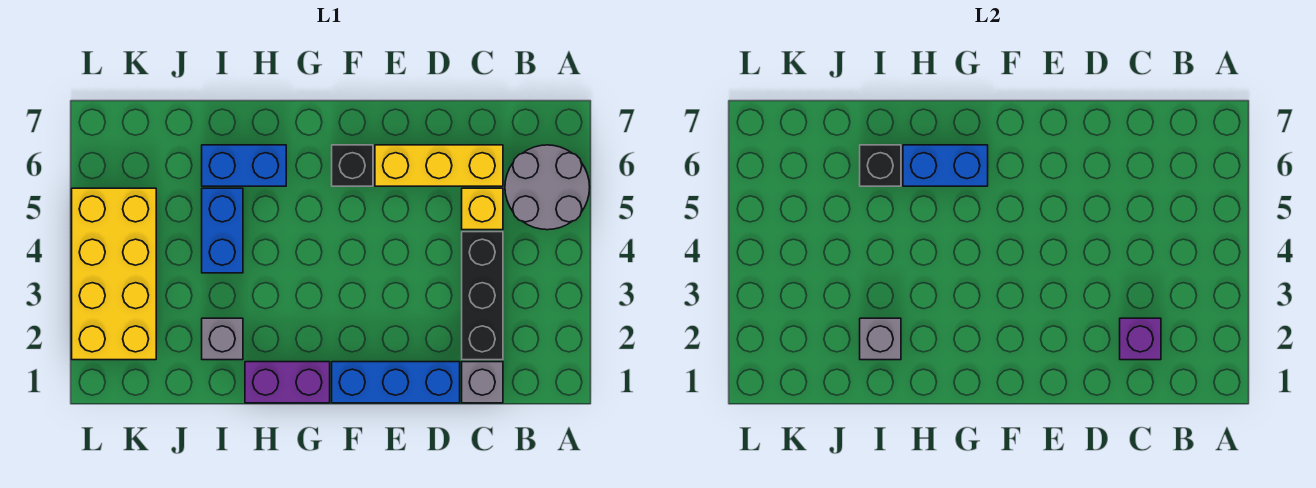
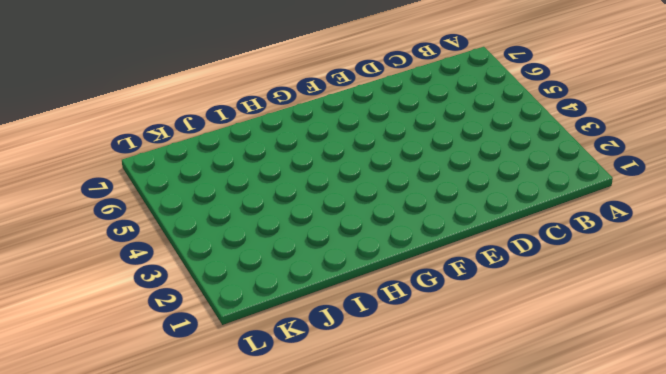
none -> grey 2x2 round brick [505,145,590,230]
none -> grey 1x1 brick [462,362,503,403]
none -> black 1x3 brick [462,232,503,360]

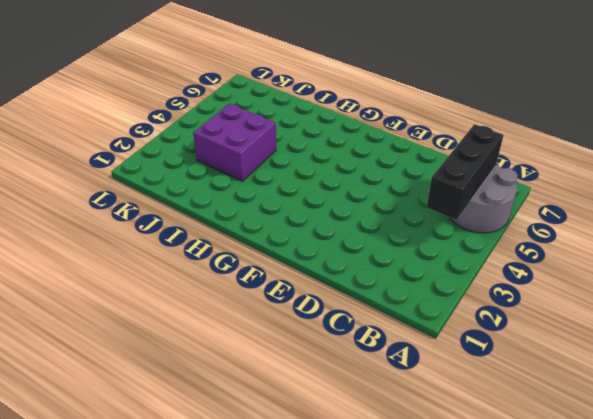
black 1x3 brick [427,124,503,220] -> black 1x3 brick moved to [462,232,503,360]
purple 2x2 brick [193,104,276,181] -> blue 1x2 brick [202,188,243,273]
none -> grey 1x1 brick [462,362,503,403]
none -> yellow 1x1 brick [462,188,503,230]
none -> yellow 1x3 brick [375,145,503,186]

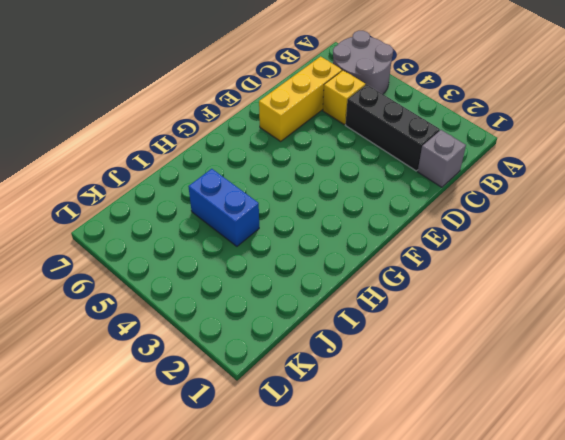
none -> blue 1x3 brick [332,362,460,403]
none -> black 1x1 brick [332,145,373,186]
none -> purple 1x2 brick [245,362,330,403]

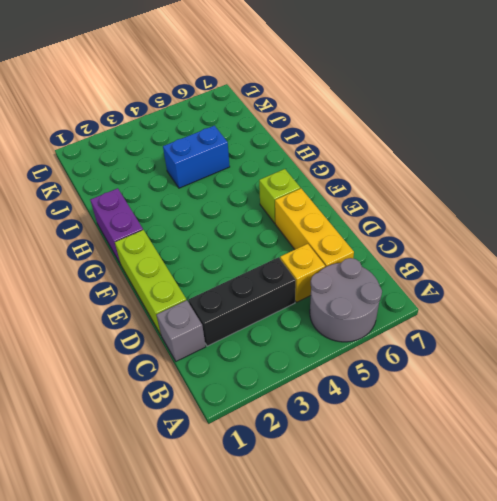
lime 1x3 brick [115,230,186,335] -> blue 1x3 brick [332,362,460,403]
lime 1x1 brick [259,169,300,223] -> black 1x1 brick [332,145,373,186]
none -> blue 1x2 brick [202,145,286,186]
none -> grey 1x1 brick [202,318,243,360]
none -> yellow 2x4 brick [72,188,156,360]

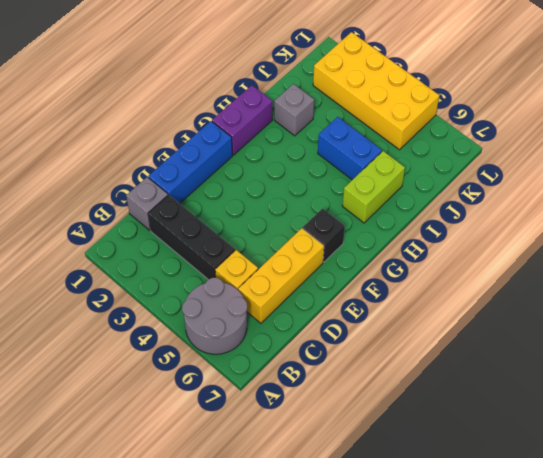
lime 1x2 brick [343,151,405,223] -> blue 1x2 brick [202,145,286,186]
none -> purple 1x1 brick [1120,318,1161,360]
none -> blue 1x2 brick [903,145,988,186]
none -> grey 1x1 brick [860,318,901,360]

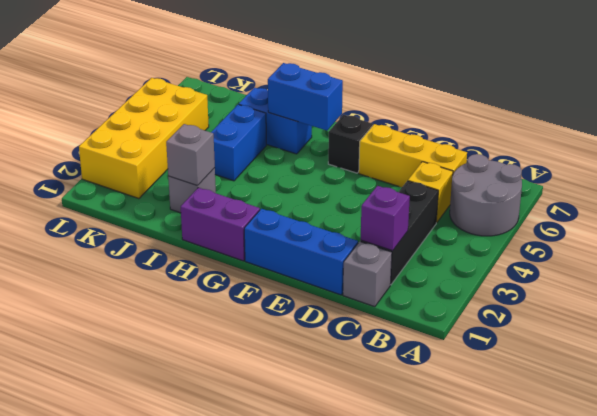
none -> black 1x1 brick [860,145,901,186]

